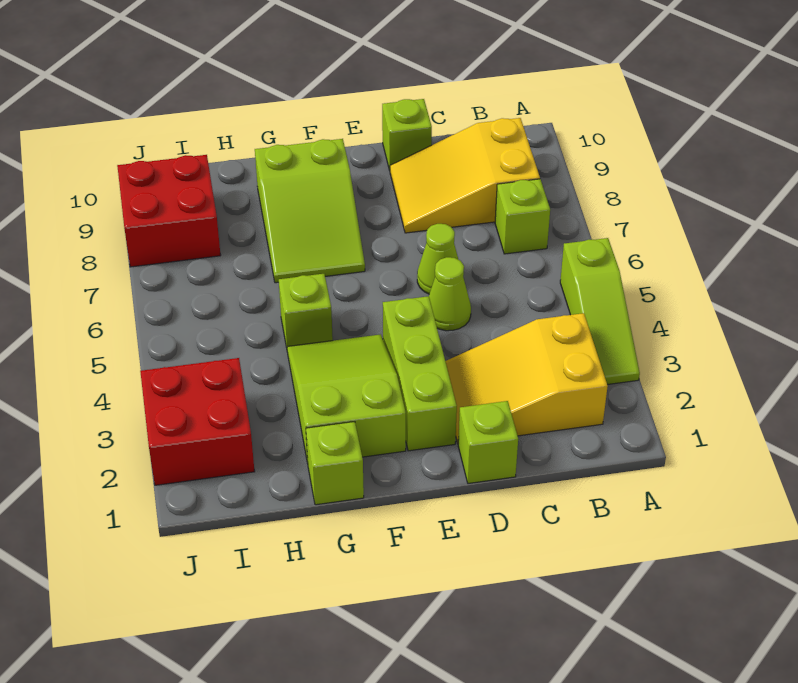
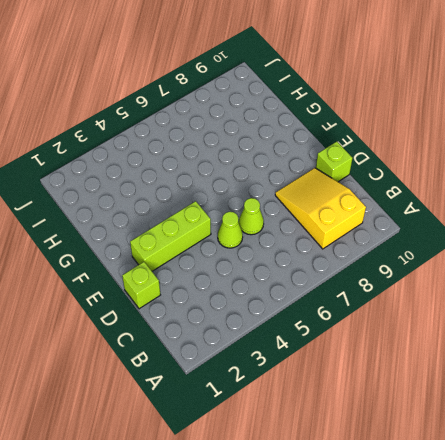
none -> lime 1x3 slope [560,238,640,385]
none -> yellow 2x3 slope [446,313,608,443]
none -> lime 1x1 brick [495,179,550,254]

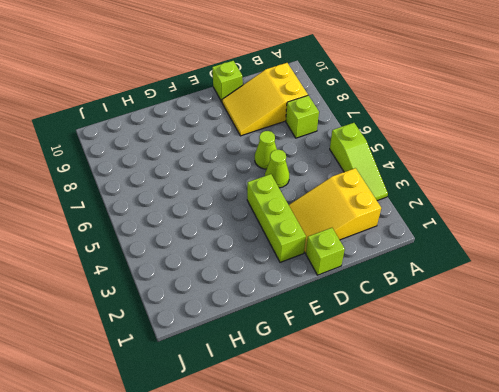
none -> lime 2x3 slope [287,334,406,463]
none -> lime 2x3 slope [255,139,365,283]
none -> lime 1x1 brick [306,422,364,505]

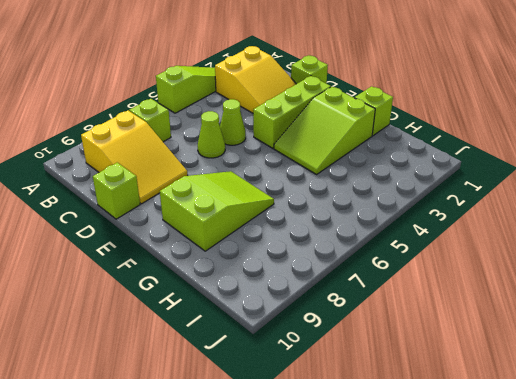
none -> lime 1x1 brick [279,274,333,348]
none -> red 2x2 brick [140,358,255,485]
none -> red 2x2 brick [117,155,221,267]

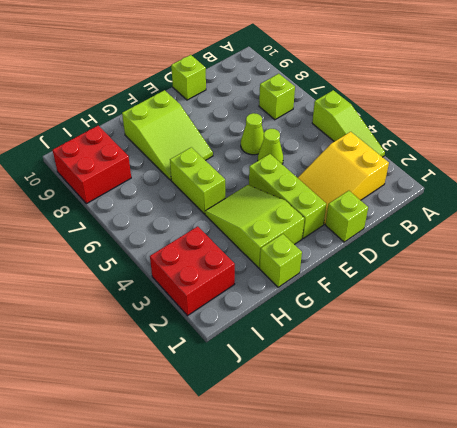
lime 1x2 brick [170,147,225,214] -> lime 1x1 brick [279,274,333,348]
none -> yellow 2x3 slope [390,118,540,233]

